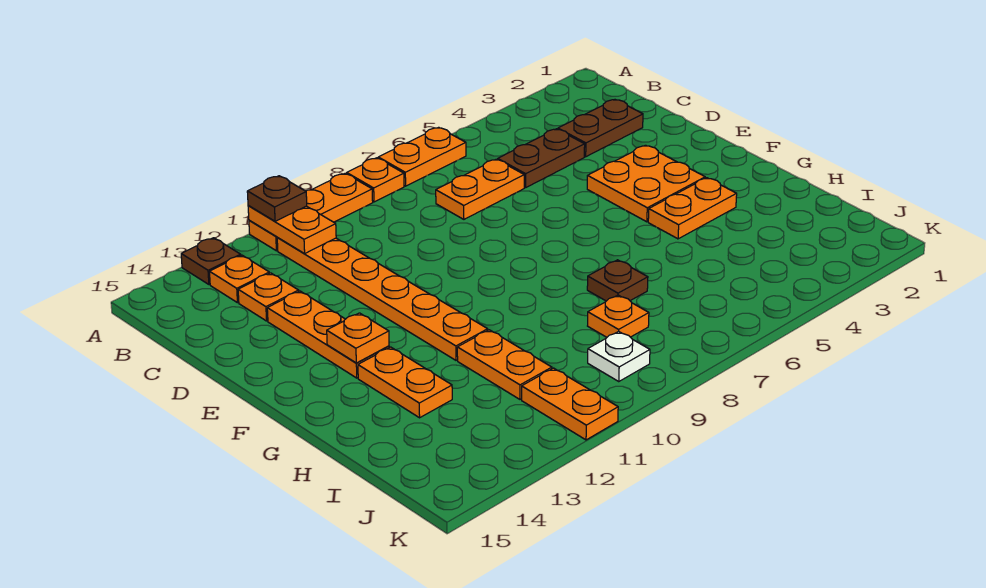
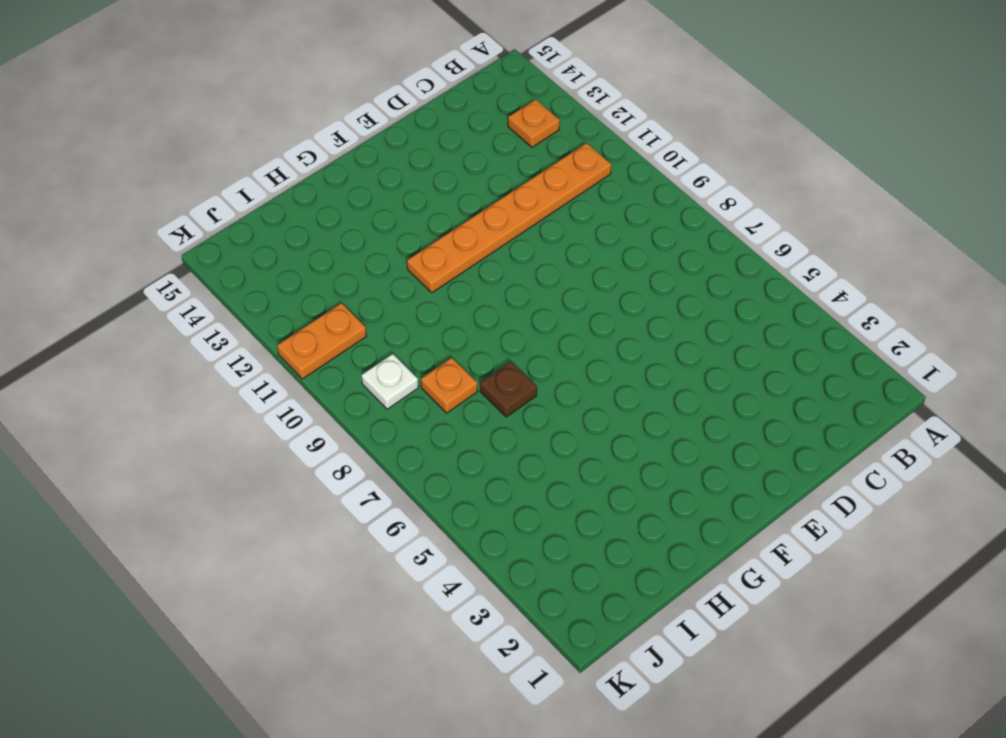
none -> orange 1x2 plate [378,127,466,186]
none -> orange 1x1 plate [347,158,404,202]
none -> orange 1x3 plate [249,173,373,251]

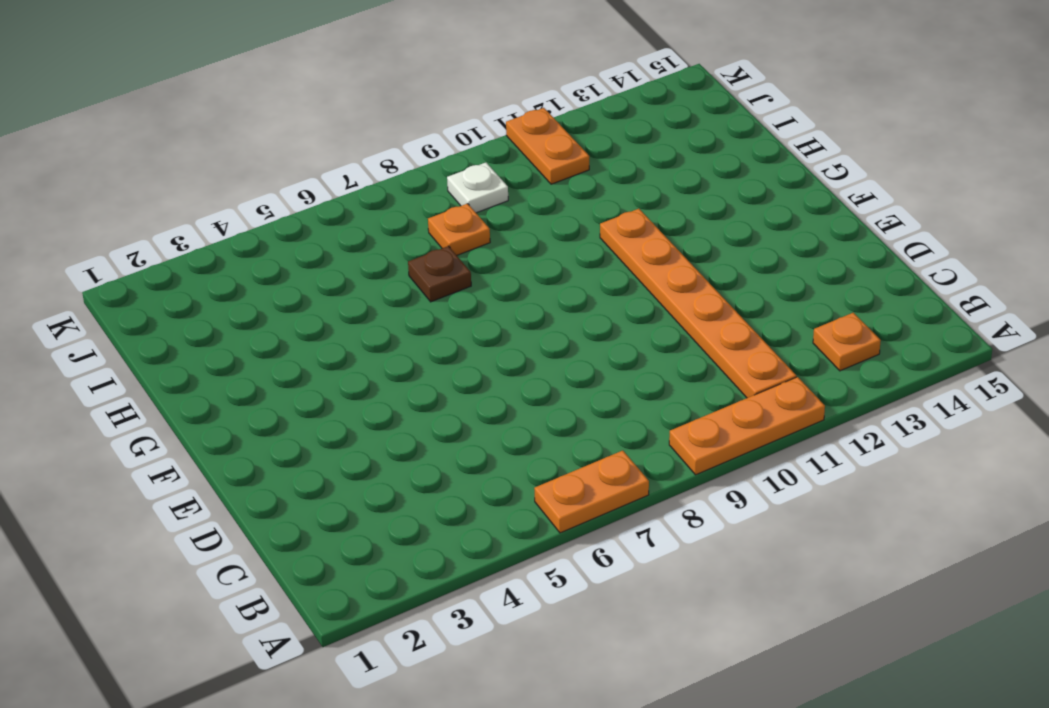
none -> orange 1x1 plate [347,158,404,202]
none -> brown 1x1 plate [181,238,241,284]
none -> brown 1x2 plate [558,100,643,157]

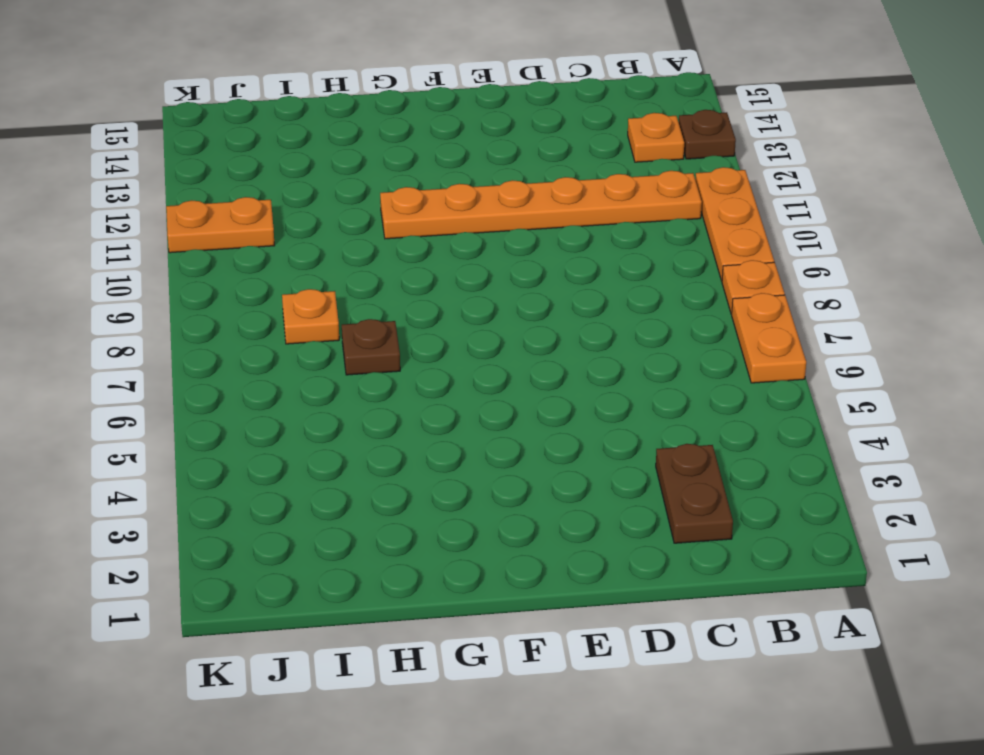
none -> brown 1x2 plate [498,129,585,188]
none -> orange 1x2 plate [436,159,524,219]
none -> orange 1x1 plate [238,273,299,321]

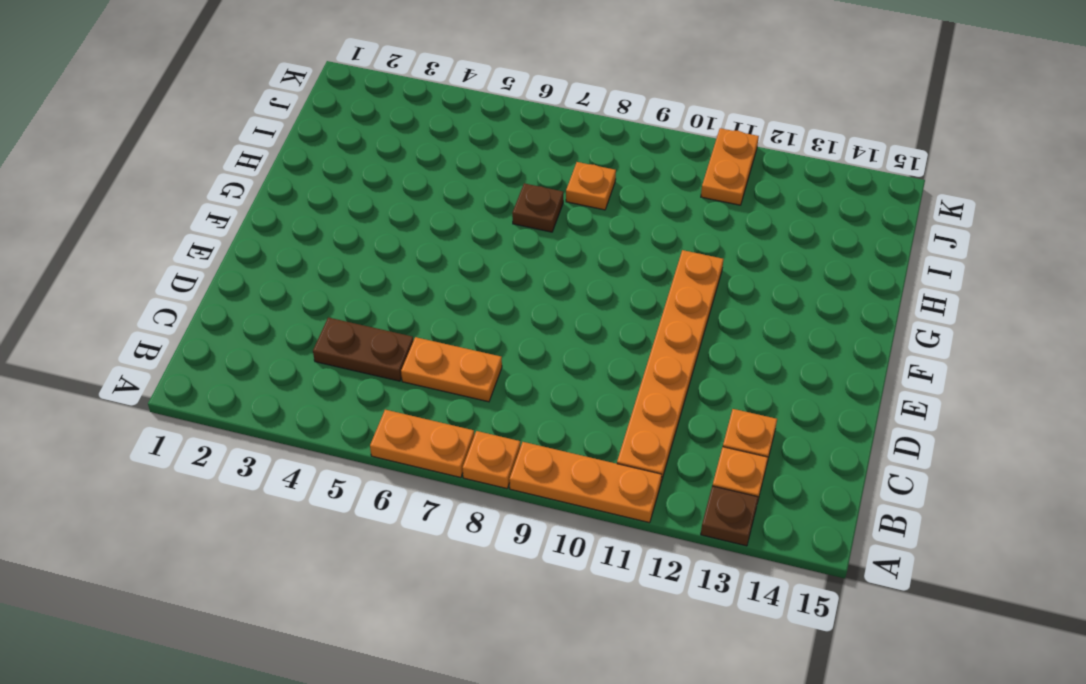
none -> brown 1x2 plate [558,100,643,157]
none -> orange 1x3 plate [267,291,389,378]
none -> orange 2x2 plate [587,145,705,222]

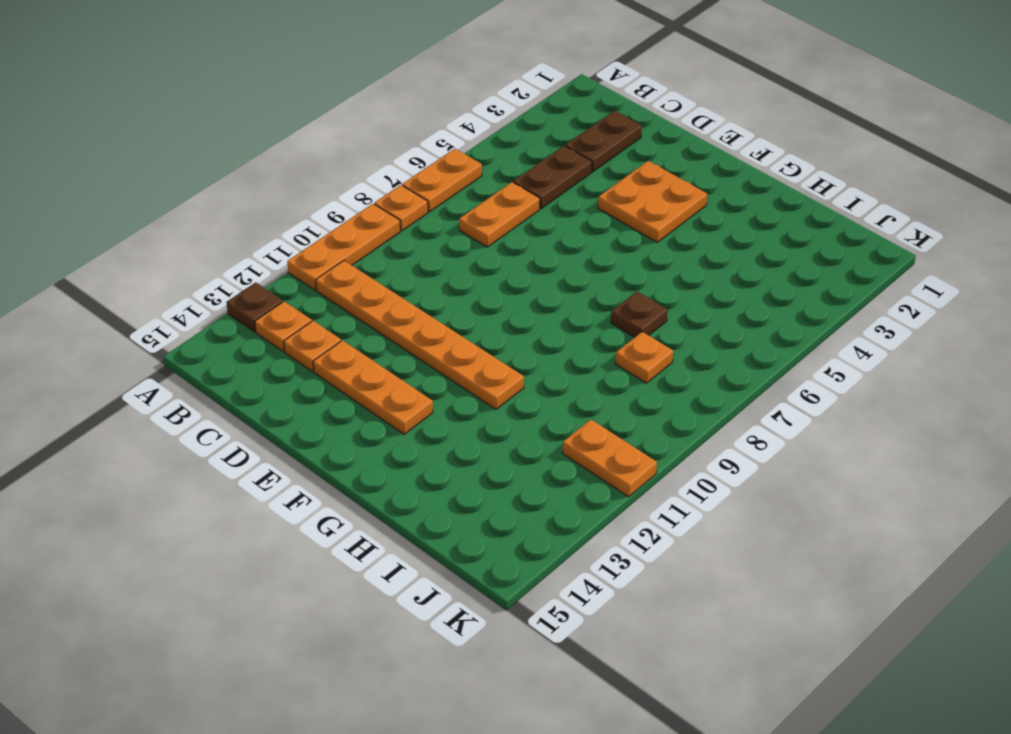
none -> orange 1x2 plate [648,178,737,239]
none -> orange 1x2 plate [358,347,452,418]
none -> orange 1x2 plate [457,330,552,399]

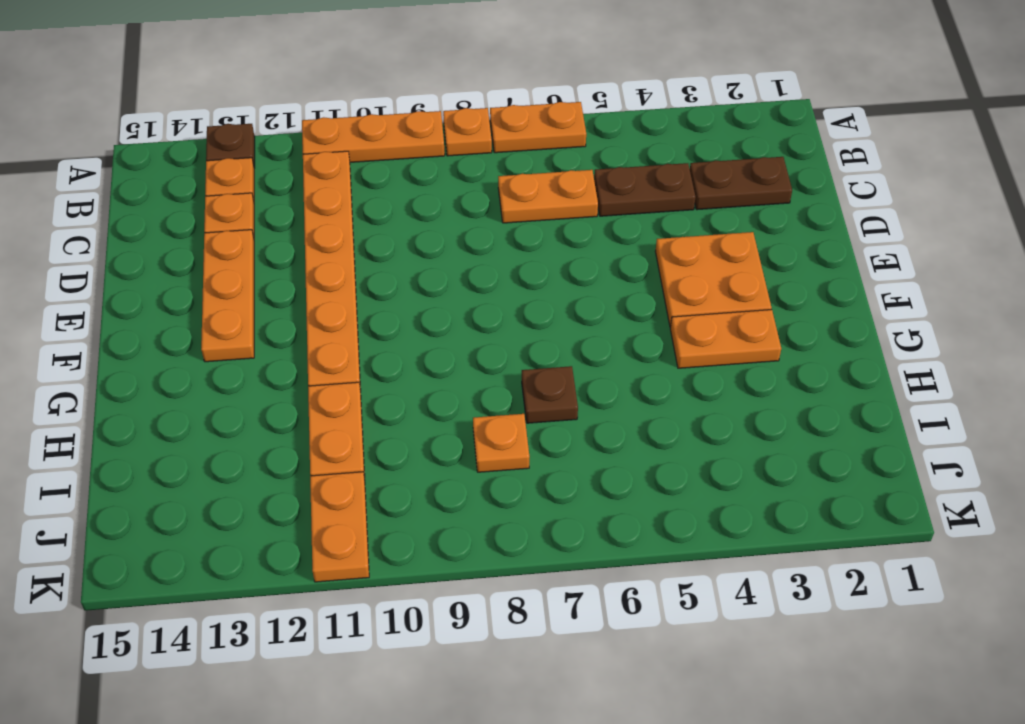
none -> orange 1x2 plate [358,347,452,418]
none -> white 1x1 plate [588,331,650,381]
none -> orange 1x2 plate [248,206,336,253]

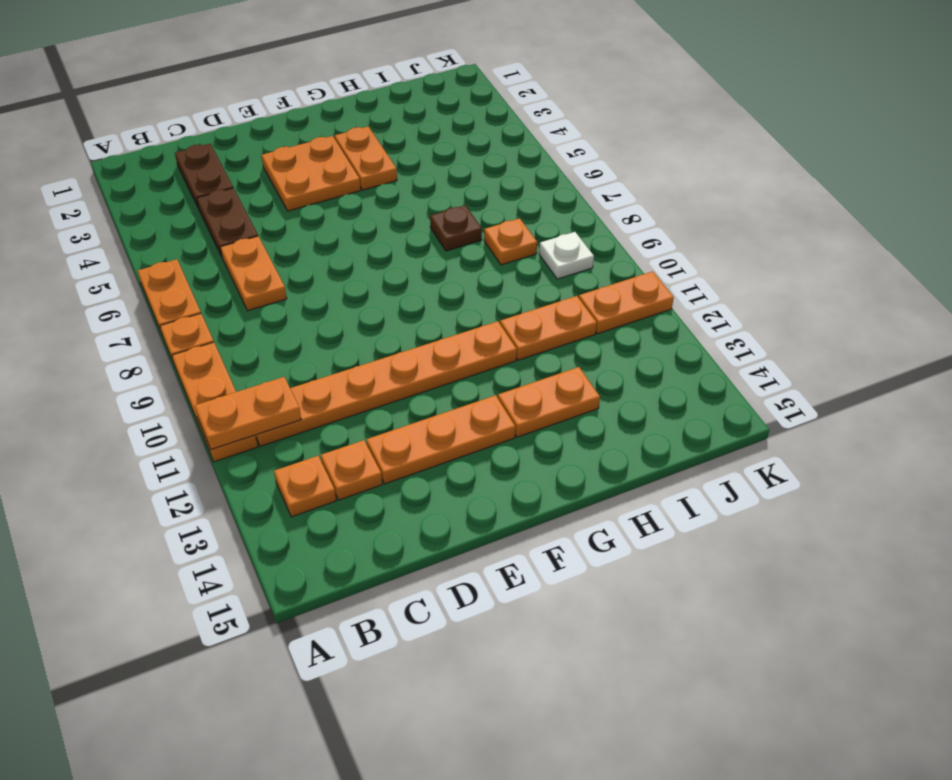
none -> brown 1x1 plate [181,238,241,284]
none -> orange 1x1 plate [327,313,389,363]
none -> brown 1x1 plate [247,176,307,221]

